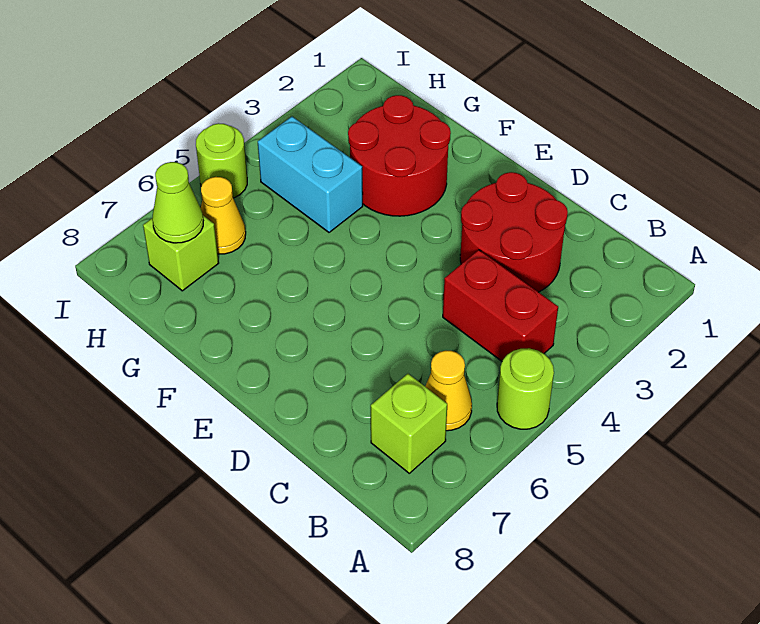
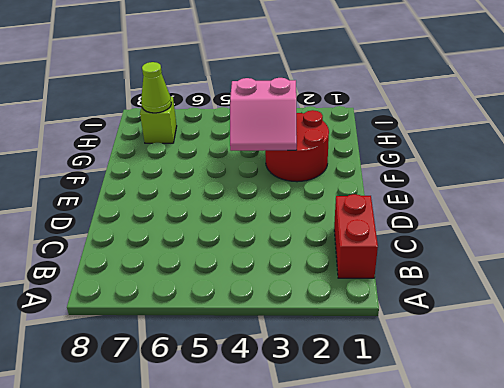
red 1x2 brick [334,194,378,278] -> red 1x2 brick moved to [443,250,558,361]
pink 2x2 slope [230,78,297,151] -> none
none -> lime 1x1 round brick [497,348,554,429]
none -> yellow 1x1 cone [425,351,472,431]

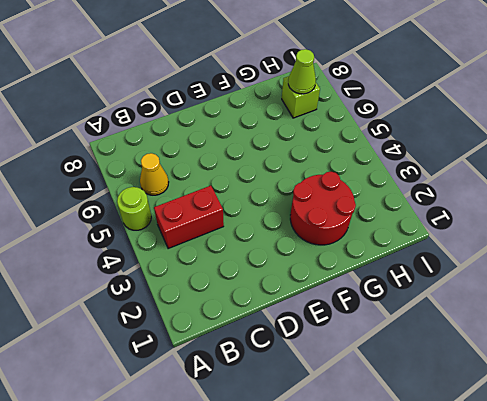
none -> lime 1x1 brick [371,374,447,473]
none -> red 2x2 round brick [460,172,568,292]

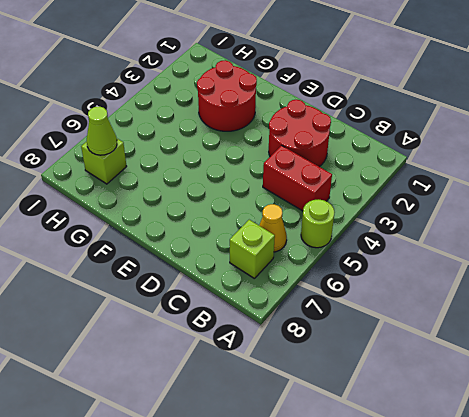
none -> cyan 1x2 brick [258,117,363,232]
none -> yellow 1x1 cone [201,177,246,254]

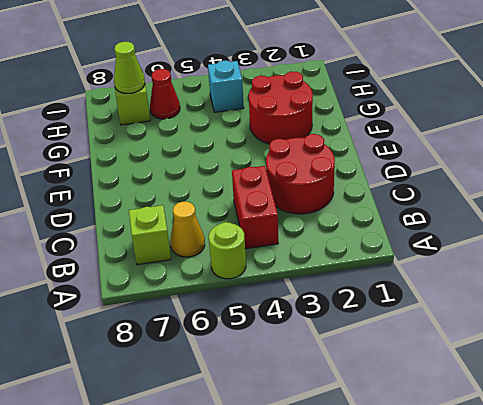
cyan 1x1 brick [208,61,244,112] -> cyan 1x2 brick [258,117,363,232]
red 1x1 cone [150,69,180,119] -> yellow 1x1 cone [201,177,246,254]
none -> lime 1x1 round brick [196,123,247,198]

